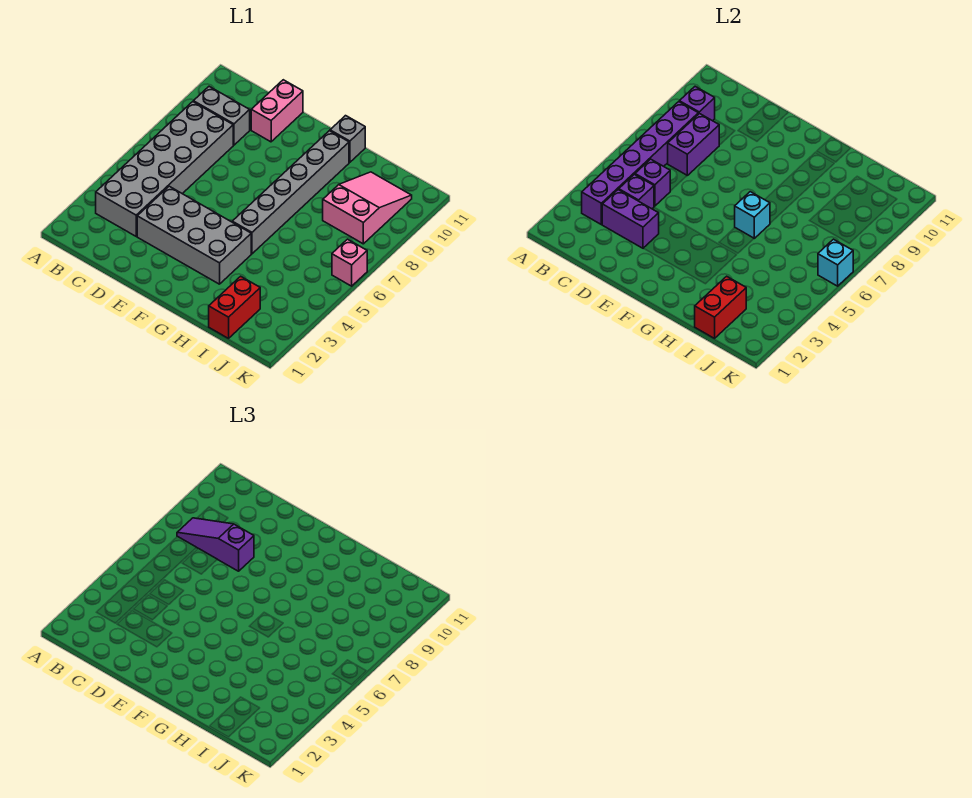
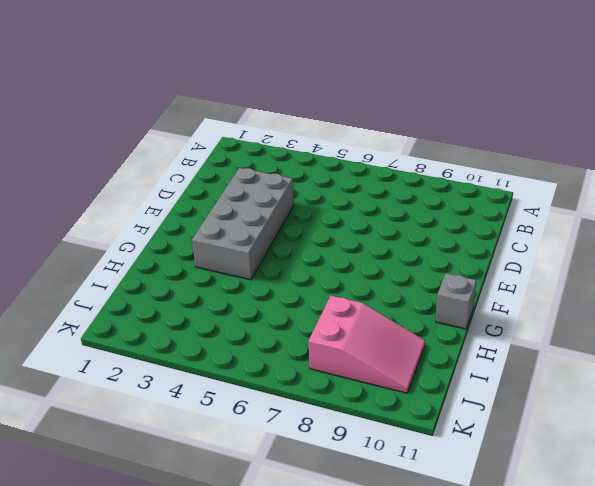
none -> grey 2x6 brick [96,102,233,236]
none -> grey 1x2 brick [193,87,250,145]
none -> pink 1x2 brick [251,80,303,142]

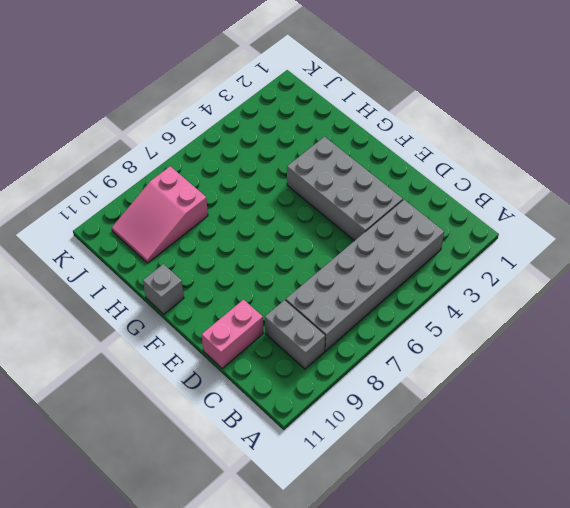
none -> grey 1x6 brick [232,131,349,254]
none -> red 1x2 brick [209,276,260,338]
none -> pink 1x1 brick [332,239,367,286]

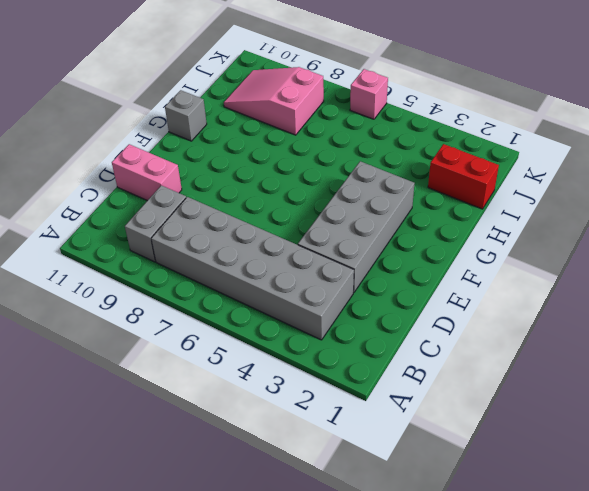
none -> grey 1x6 brick [232,131,349,254]
none -> purple 1x6 brick [582,102,698,225]
none -> purple 1x1 brick [679,87,715,121]

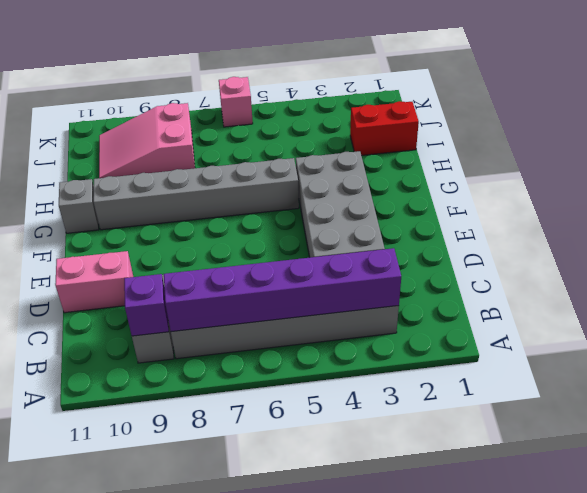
none -> purple 1x2 brick [602,190,659,248]
none -> purple 1x1 brick [619,174,654,209]
none -> purple 1x1 brick [635,159,670,206]

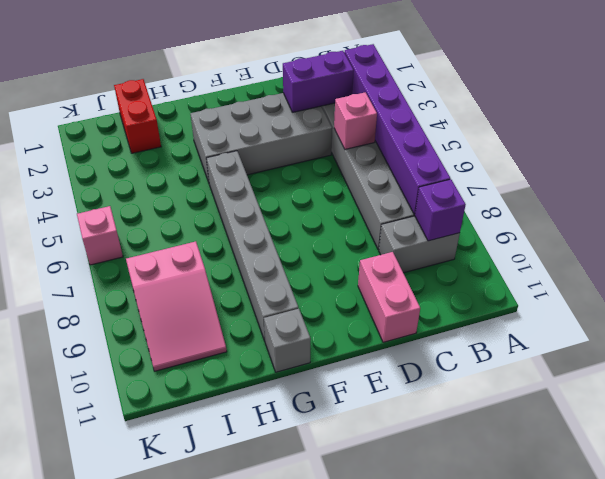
pink 1x1 brick [334,92,377,149] -> purple 1x1 brick [635,159,670,206]
none -> purple 1x1 brick [619,174,654,209]
none -> purple 1x2 brick [668,113,719,175]
none -> cyan 1x1 brick [735,192,770,238]

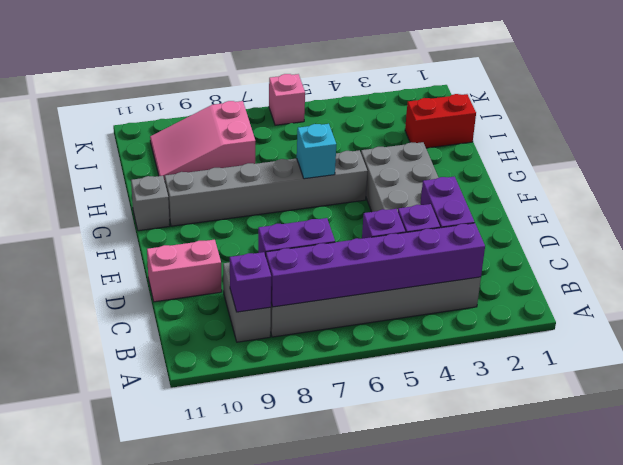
none -> red 1x2 brick [695,276,746,338]
none -> cyan 1x1 brick [818,239,853,286]
none -> purple 1x3 slope [177,518,254,571]

